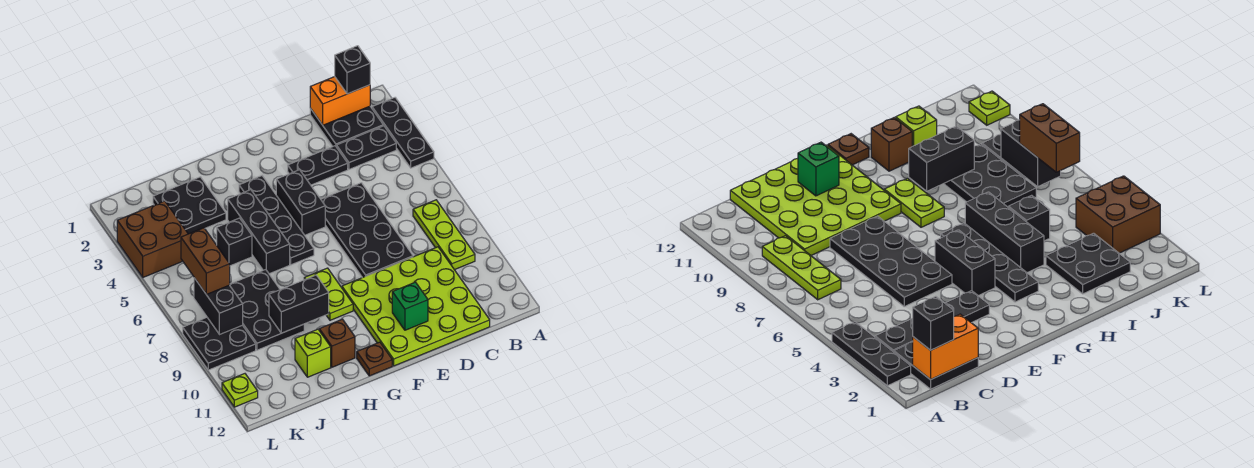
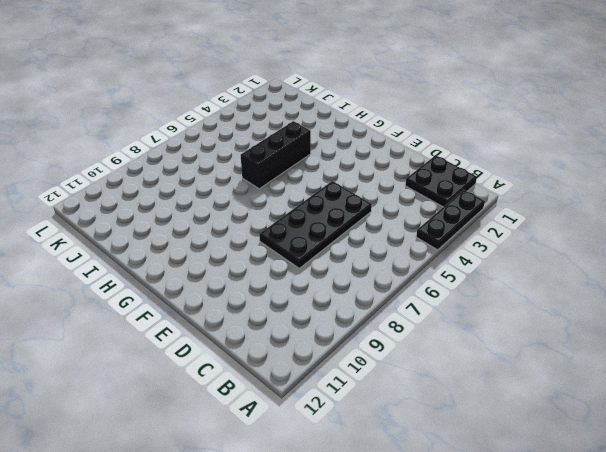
none -> black 1x2 plate [336,126,396,169]
none -> lime 1x3 plate [413,200,475,270]
none -> lime 4x4 plate [342,247,490,366]

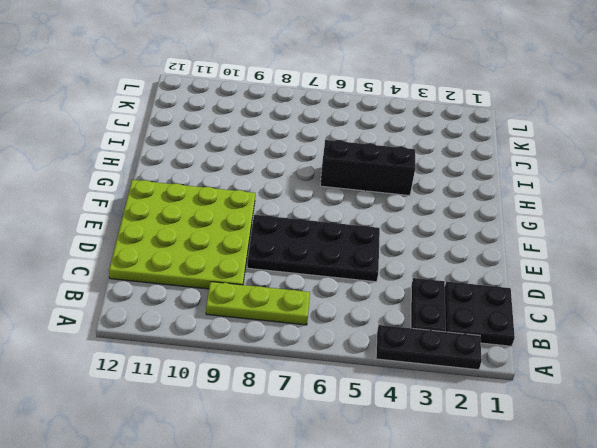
none -> black 1x2 plate [288,146,348,185]
none -> black 1x2 brick [276,170,325,235]
none -> black 1x4 plate [239,176,314,265]

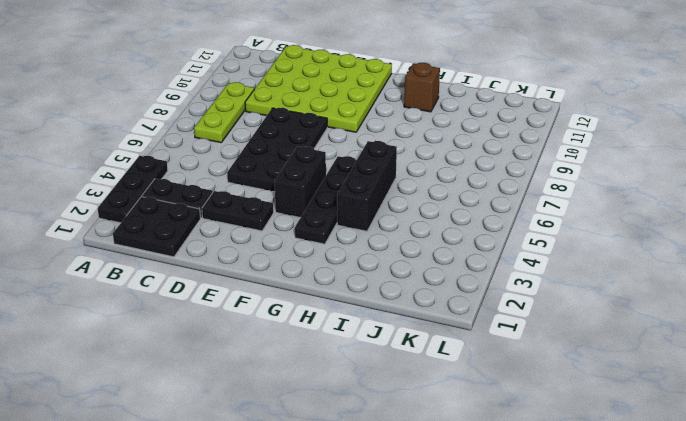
none -> lime 1x2 plate [304,268,353,320]
none -> brown 1x1 plate [357,342,392,376]
none -> black 2x2 plate [153,177,226,234]

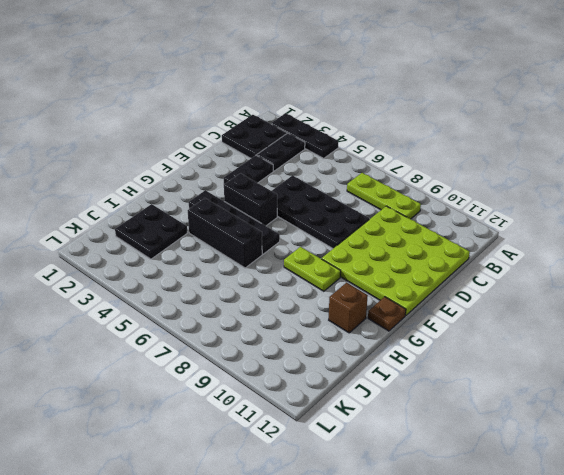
none -> black 1x1 brick [217,218,252,266]
none -> black 2x3 plate [230,270,304,350]
none -> lime 1x1 brick [295,329,331,377]

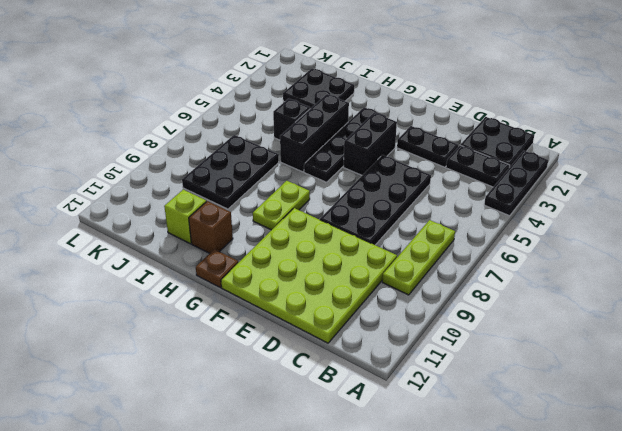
none -> brown 2x2 brick [117,201,188,277]
none -> black 2x2 plate [183,317,256,370]
none -> lime 1x1 plate [222,374,258,407]

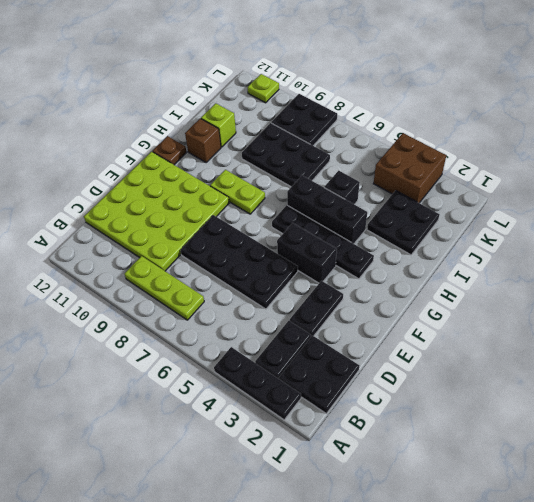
none -> orange 1x2 brick [310,77,370,125]
none -> green 1x1 brick [392,282,428,330]
none -> black 1x2 brick [269,275,329,333]

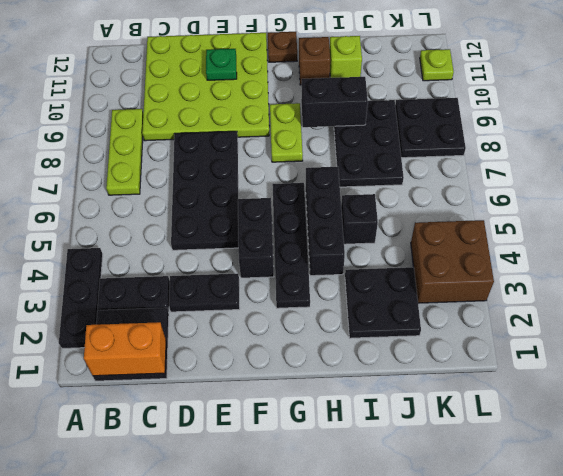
green 1x1 plate [206,49,237,80] -> green 1x1 brick [392,282,428,330]
none -> black 1x2 brick [194,278,243,335]
none -> black 1x1 brick [335,46,370,94]
none -> brown 1x2 brick [181,228,230,295]

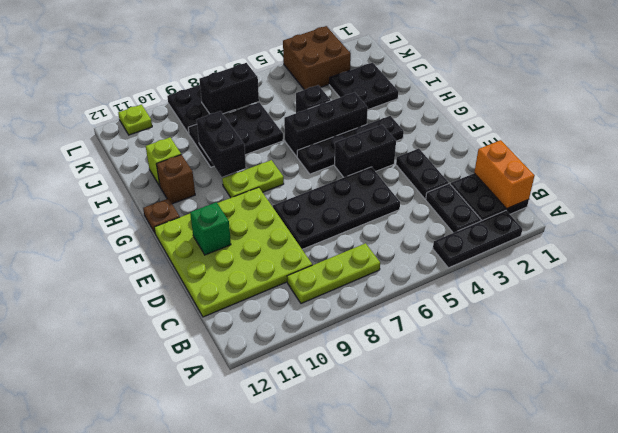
none -> black 1x1 brick [335,46,370,94]
none -> brown 1x2 brick [181,228,230,295]

